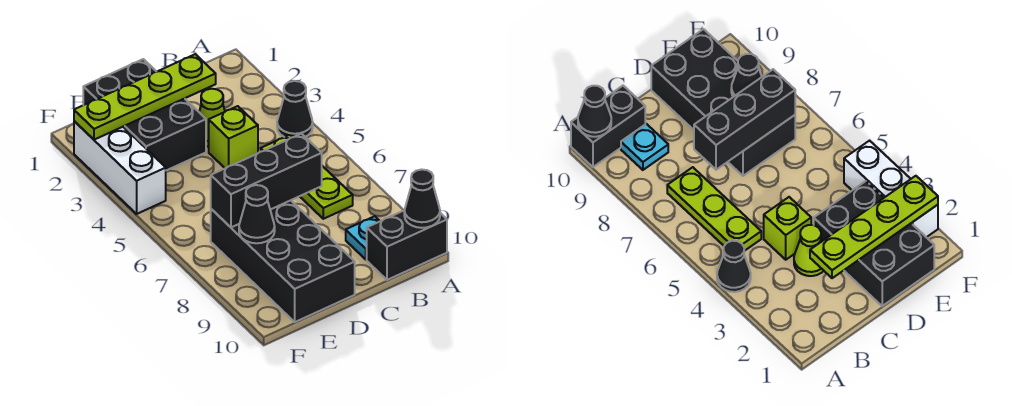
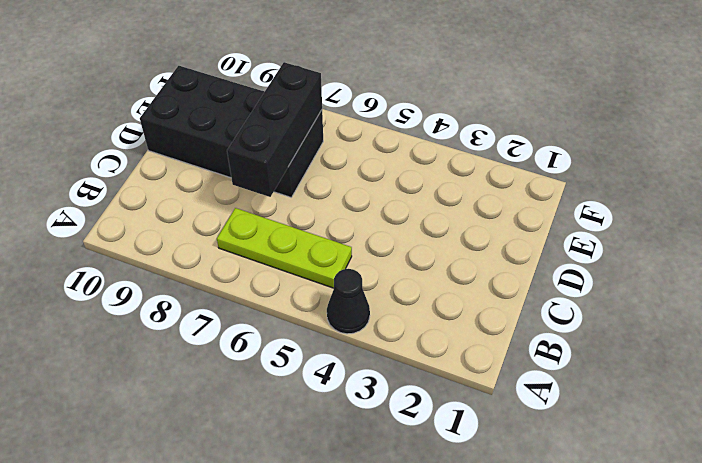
none -> black 1x2 brick [367,211,447,280]
none -> cyan 1x1 plate [346,216,380,259]
none -> lime 1x1 cone [199,89,225,147]

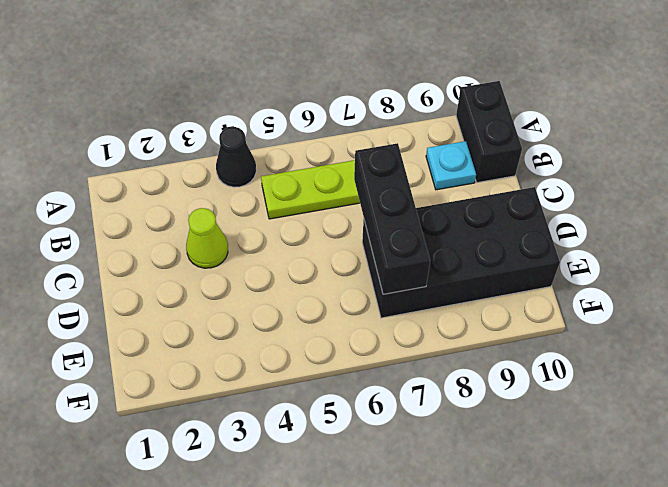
none -> lime 1x1 brick [209,106,258,168]
none -> black 2x3 brick [83,59,206,170]
none -> white 1x3 brick [74,121,166,214]

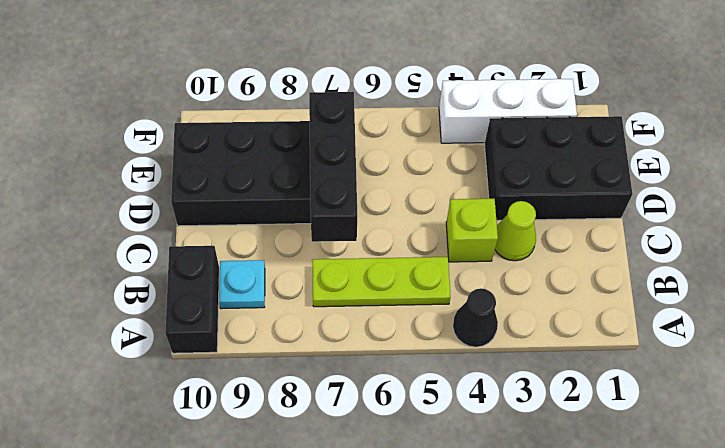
none -> black 1x1 cone [404,170,440,228]
none -> lime 1x4 plate [74,54,216,140]
none -> black 1x1 cone [239,185,275,243]

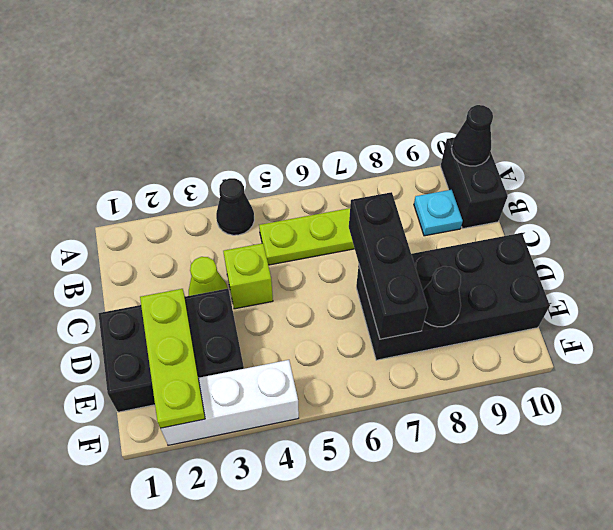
lime 1x3 plate [140,289,205,428] -> lime 1x4 plate [74,54,216,140]

